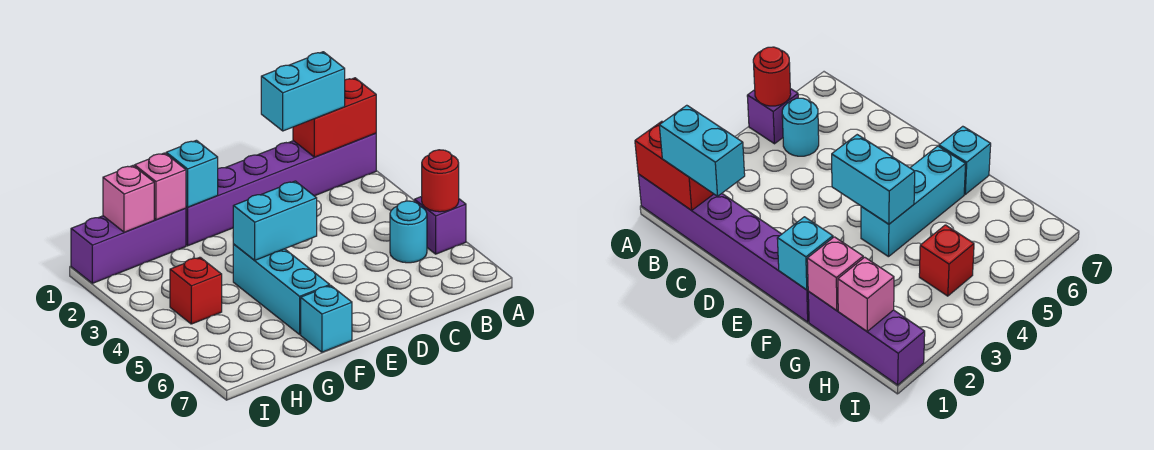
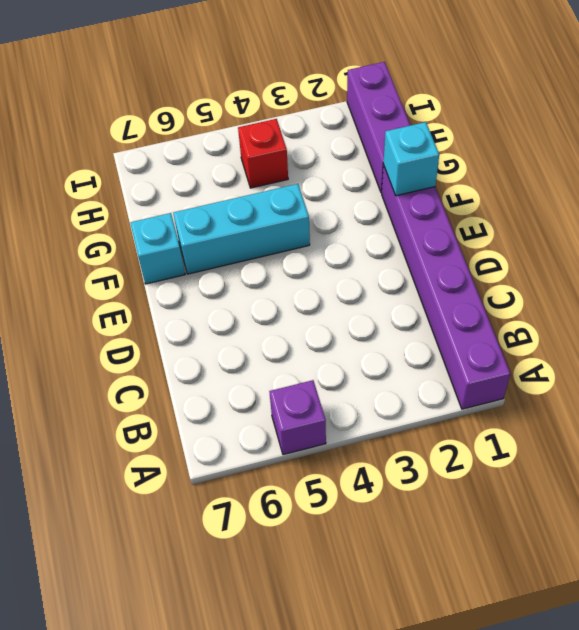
none -> cyan 1x1 round brick [390,201,427,263]
none -> red 1x2 brick [293,78,376,157]
none -> red 1x1 round brick [422,150,459,212]

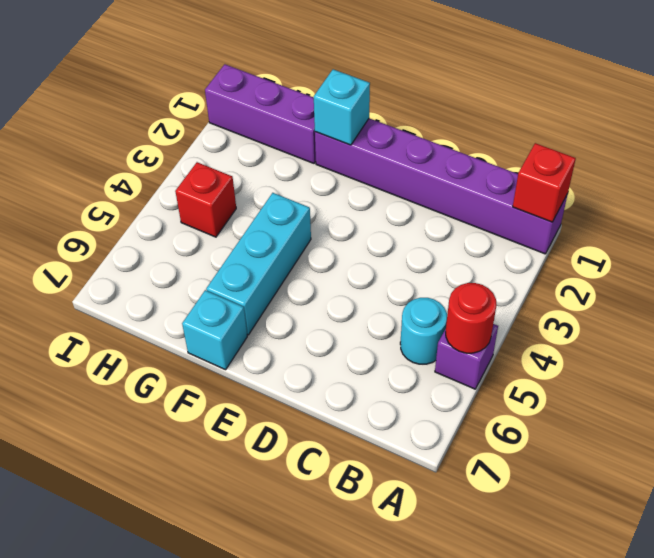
red 1x1 brick [513,143,576,222] -> red 1x2 brick [293,78,376,157]
none -> cyan 1x2 brick [233,181,317,260]
none -> pink 1x1 brick [135,153,186,220]
none -> pink 1x1 brick [103,166,154,232]

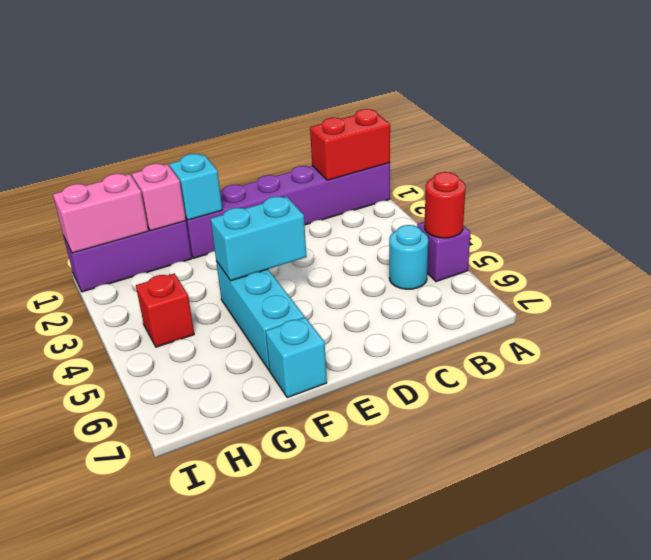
pink 1x2 brick [53,174,148,253] -> pink 1x1 brick [103,166,154,232]
none -> cyan 1x2 brick [261,52,345,131]

